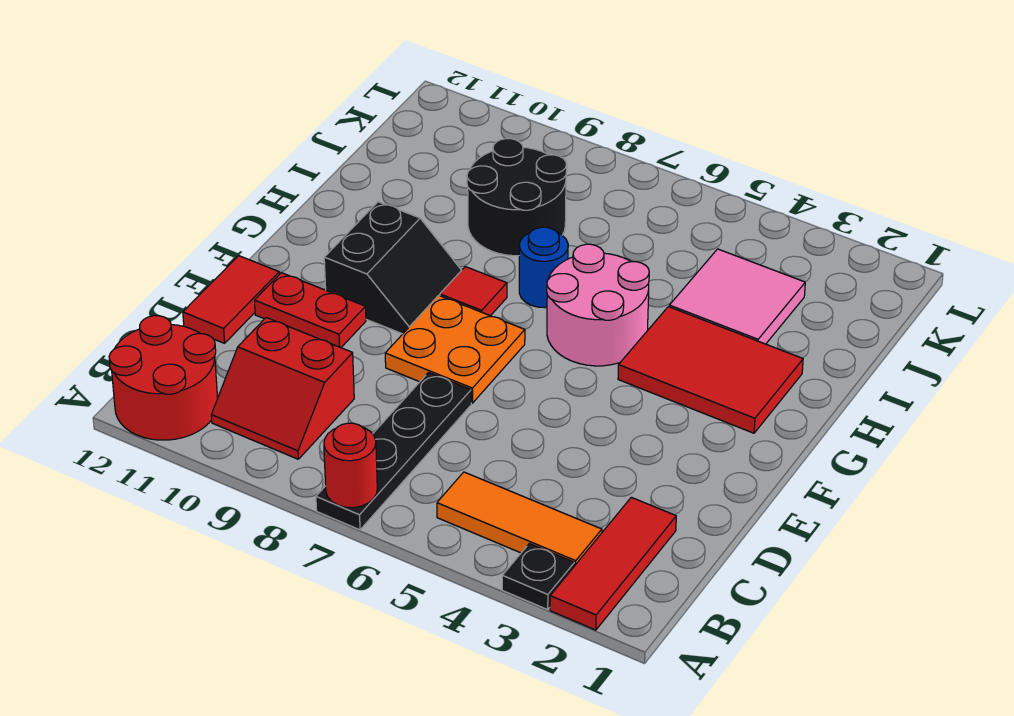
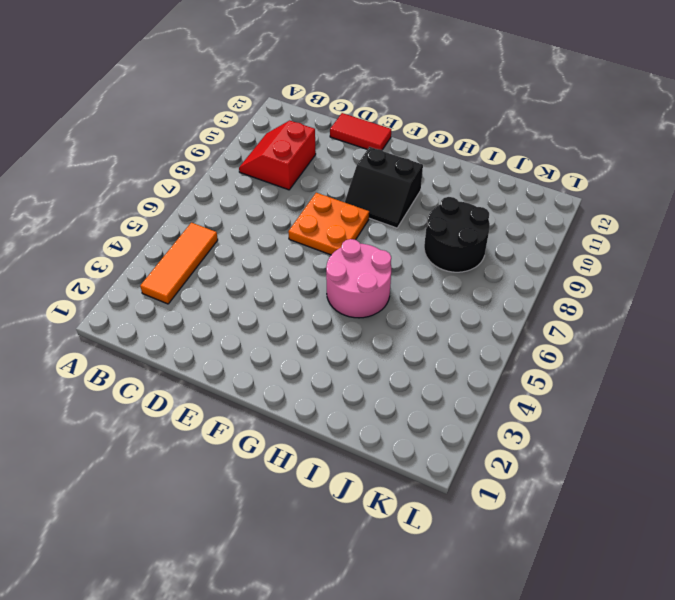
none -> red 1x3 tile [550,497,676,630]
none -> black 1x1 plate [502,544,574,610]
none -> black 1x4 plate [316,373,471,530]

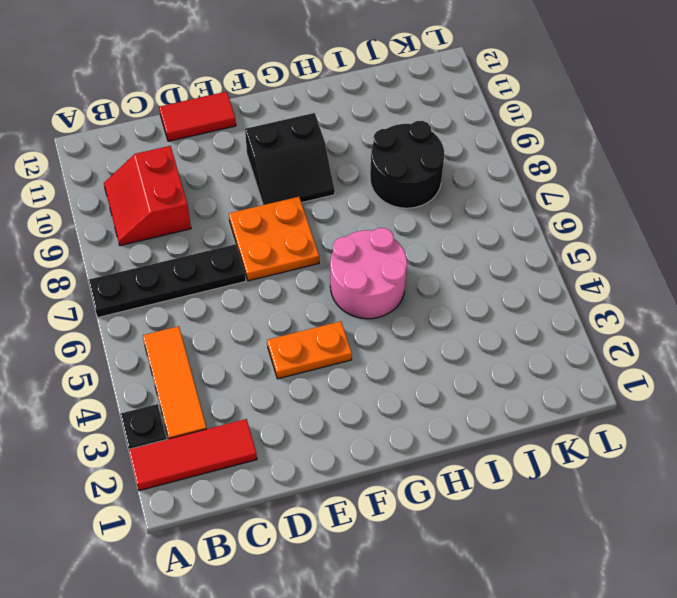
orange 1x2 plate [267,321,352,379] -> none
none -> red 2x2 round brick [109,316,218,440]
none -> red 1x2 plate [254,273,366,348]
none -> red 2x3 tile [618,307,803,433]

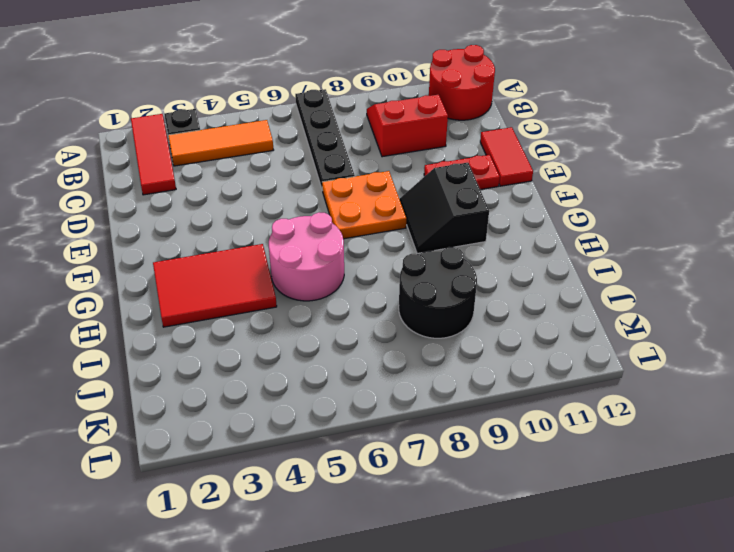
none -> red 1x1 tile [440,267,507,316]
none -> blue 1x1 round brick [519,227,568,308]
none -> pink 2x2 tile [669,249,805,344]

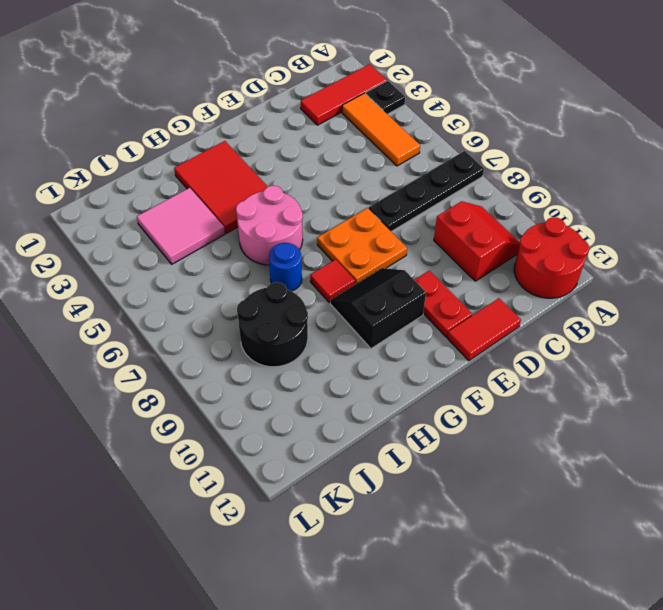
none -> red 1x1 round brick [324,423,377,508]

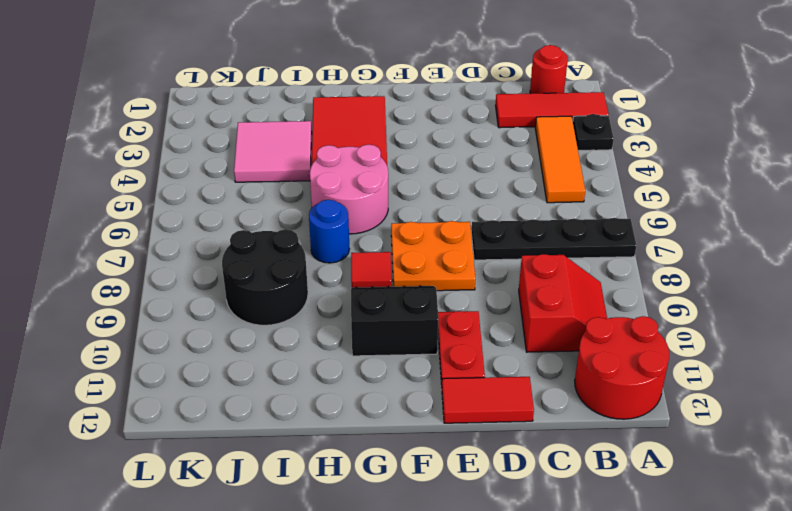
red 1x1 round brick [530,45,568,94] -> red 1x1 round brick moved to [324,423,377,508]

